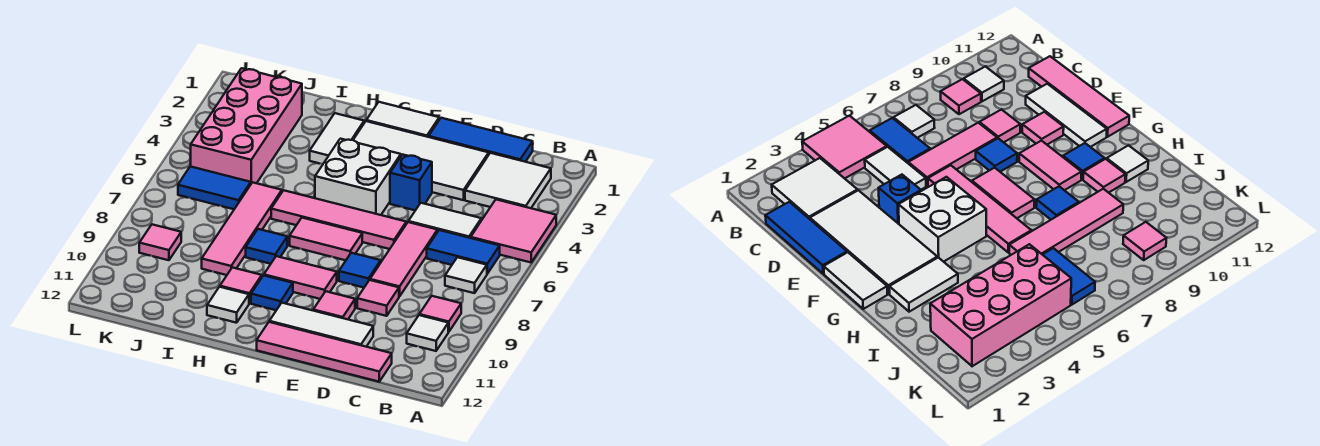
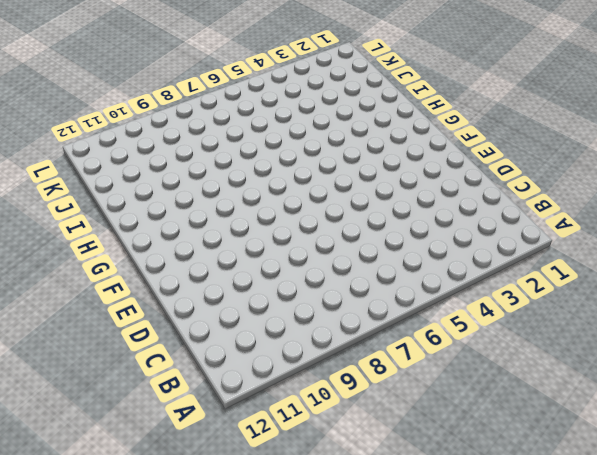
none -> pink 2x2 tile [471,200,556,262]
none -> white 2x2 tile [465,153,551,208]
none -> blue 1x2 tile [427,230,500,274]
none -> white 1x1 tile [445,257,487,293]

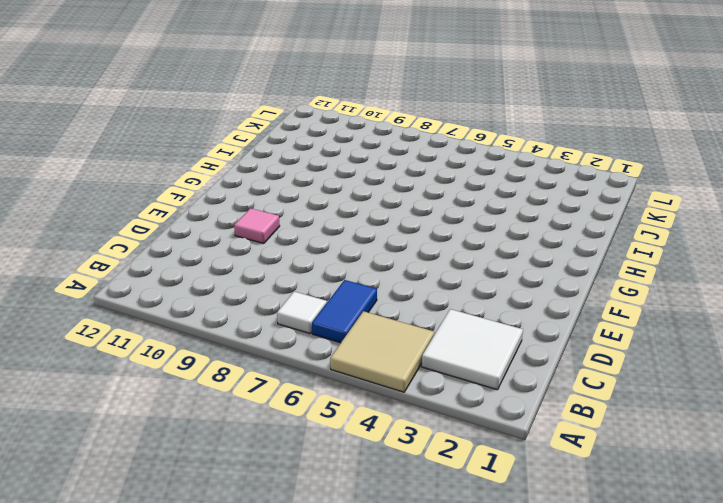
tan 2x2 tile [330,311,434,392] -> pink 2x2 tile [471,200,556,262]
none -> pink 1x1 tile [419,296,461,332]
none -> white 1x1 tile [407,315,448,351]
none -> blue 1x3 tile [429,118,533,162]
none -> white 1x2 tile [408,203,481,238]

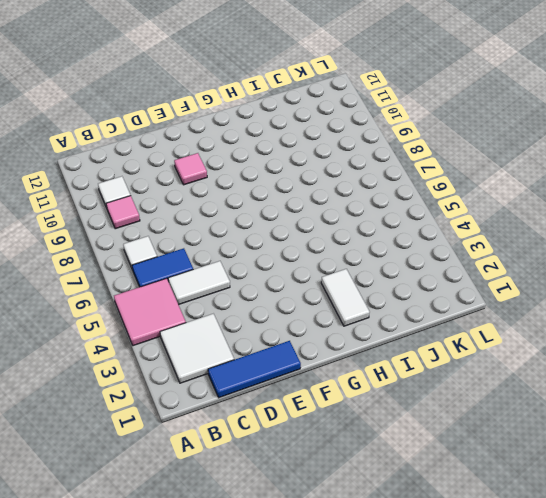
none -> pink 1x4 tile [257,322,392,382]
none -> white 2x4 tile [353,121,489,200]
none -> pink 1x3 tile [370,222,437,297]
none -> pink 1x1 tile [357,280,399,316]

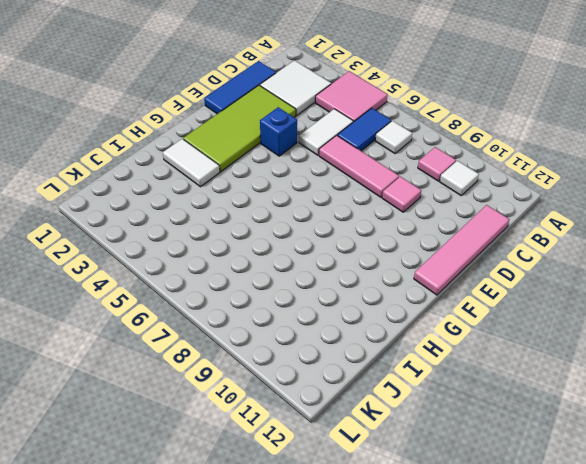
lime 2x4 tile [183,85,296,172] -> white 2x4 tile [353,121,489,200]
none -> white 1x3 tile [269,303,373,347]
none -> pink 1x4 tile [271,190,406,249]
none -> blue 1x1 tile [339,253,381,288]
none -> pink 1x1 tile [313,291,355,319]

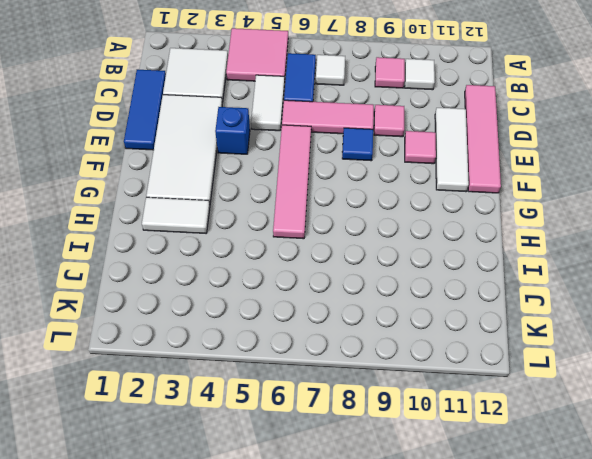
none -> white 1x2 tile [366,102,439,137]
none -> white 2x2 brick [315,139,401,215]
none -> pink 1x2 tile [290,218,362,260]
none -> pink 1x2 tile [264,256,337,299]

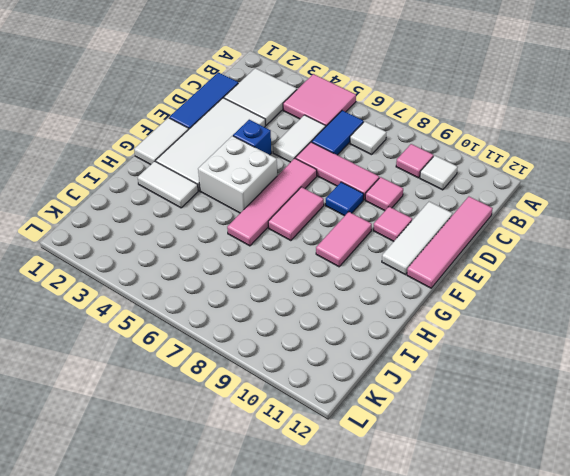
none -> blue 1x1 tile [251,275,293,310]
none -> blue 1x1 tile [246,229,287,264]
none -> pink 1x1 tile [220,267,262,303]
none -> white 1x1 tile [207,287,249,323]

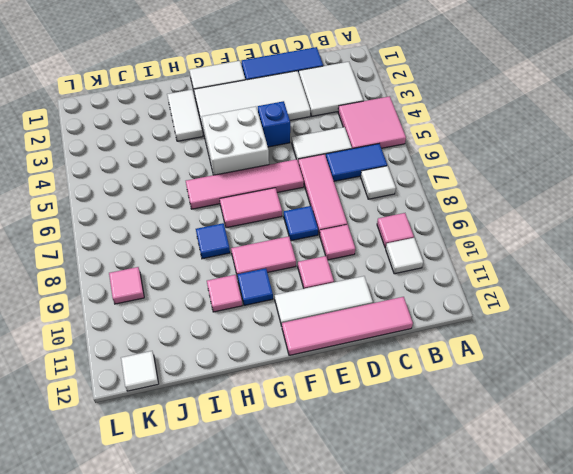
white 1x1 tile [121,351,158,391] -> white 1x1 tile moved to [207,287,249,323]
none -> pink 1x4 tile [202,182,282,275]
none -> pink 2x4 brick [191,68,302,183]
none -> blue 1x2 tile [178,166,251,209]

